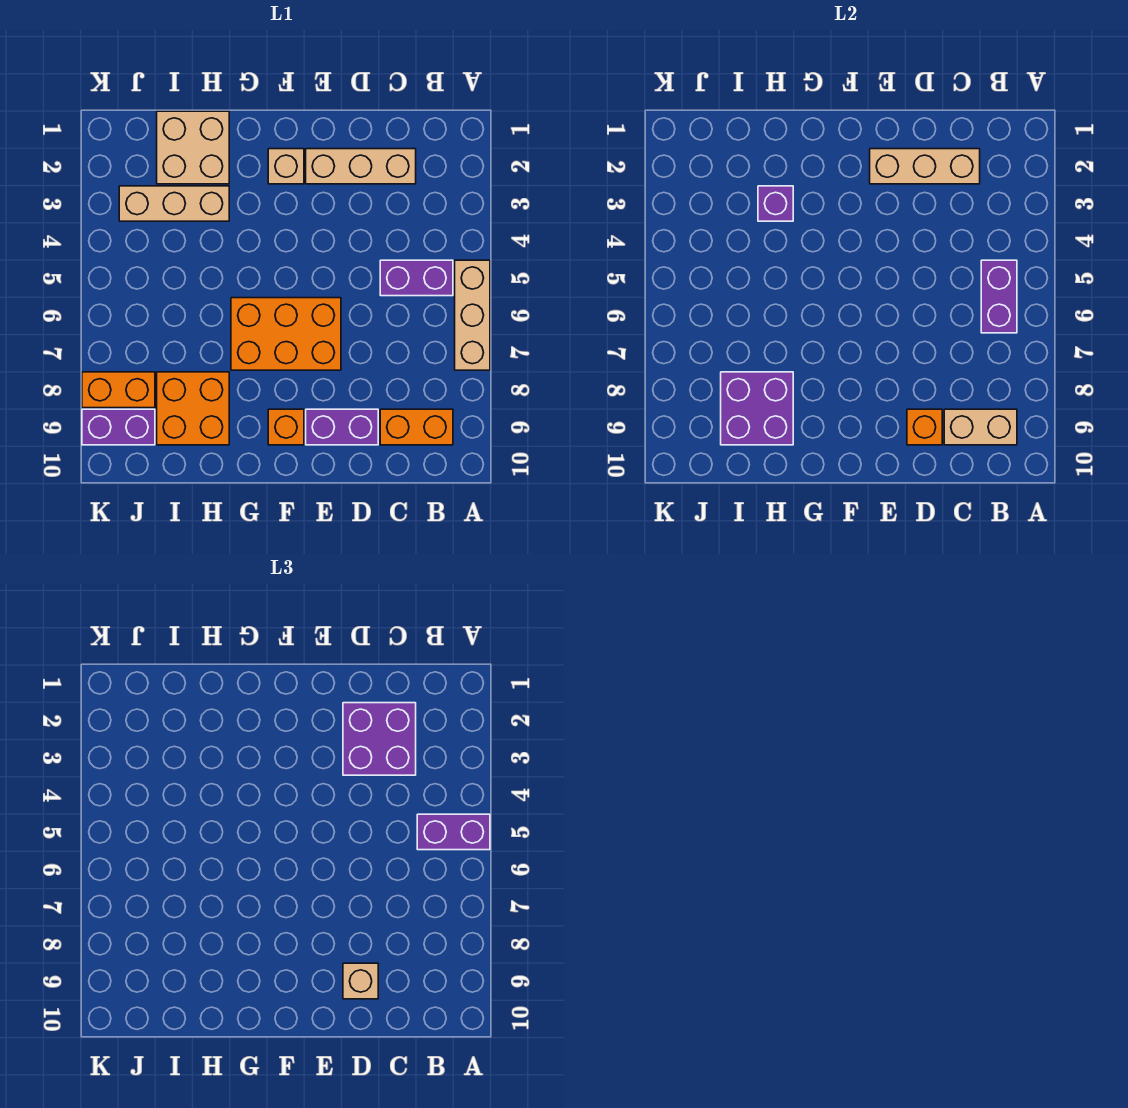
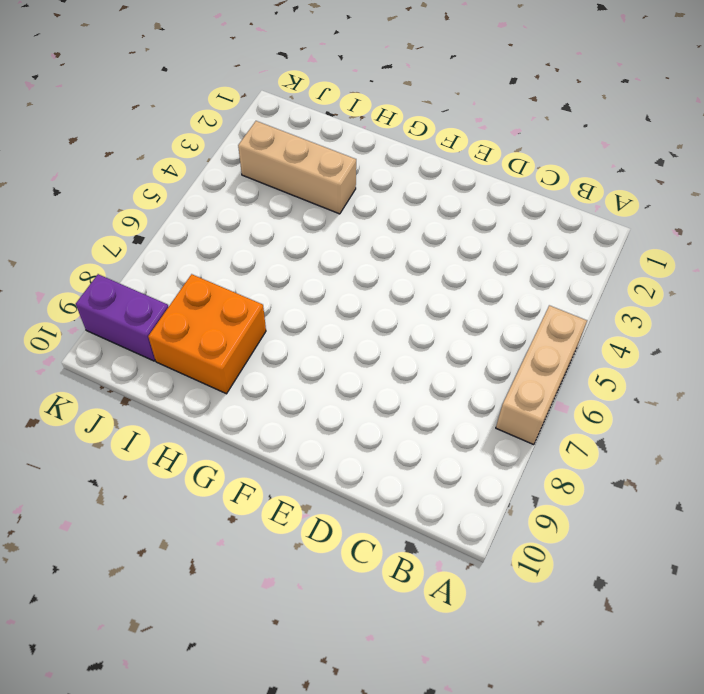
none -> purple 1x2 brick [380,260,453,296]
none -> orange 1x2 brick [380,409,453,445]
none -> tan 1x3 brick [306,149,416,184]

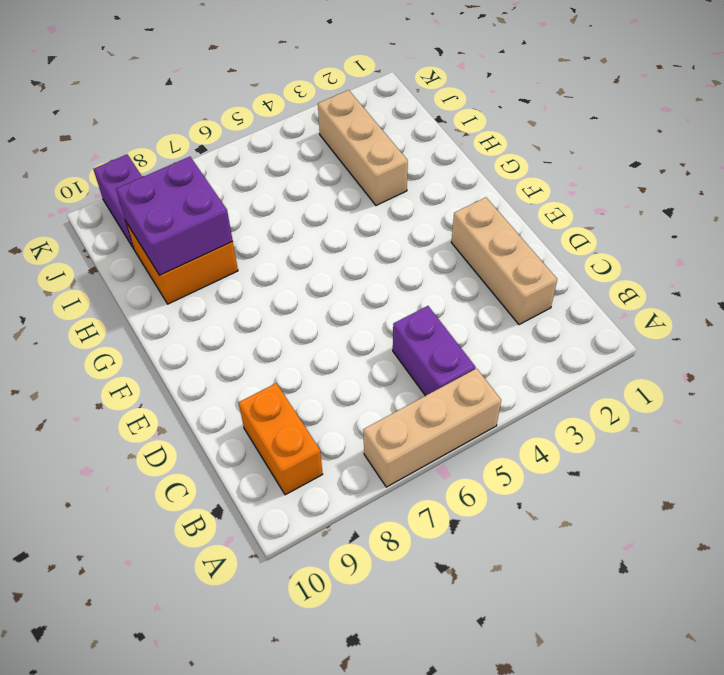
none -> purple 1x2 brick [306,409,378,445]
none -> orange 2x3 brick [231,298,341,370]
none -> tan 1x1 brick [268,149,304,184]

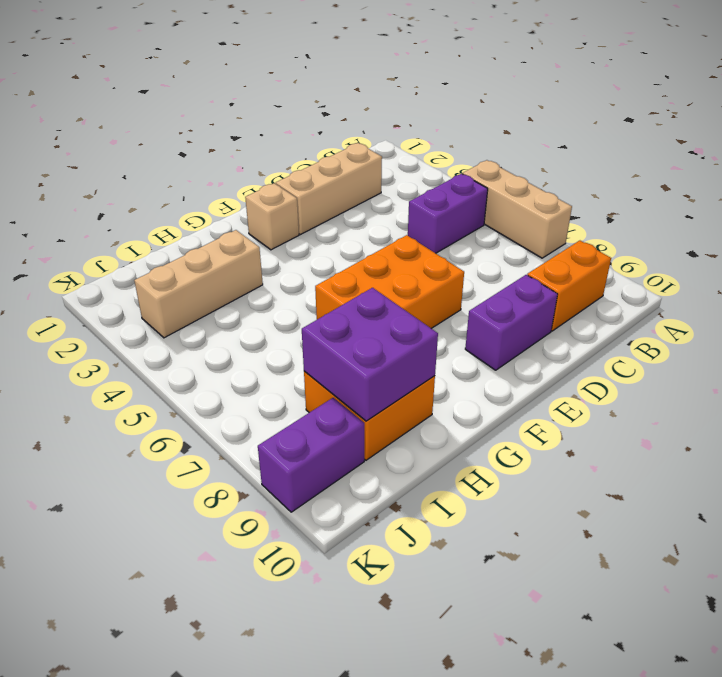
none -> orange 1x1 brick [268,409,304,445]
none -> tan 2x2 brick [157,111,229,184]
none -> orange 1x2 brick [82,372,155,408]

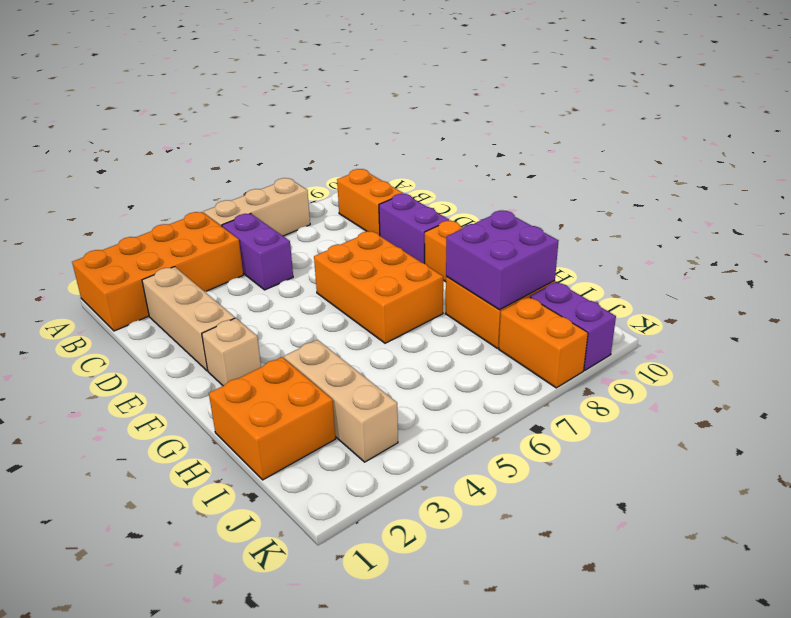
orange 2x4 brick [72,212,243,331] -> none
orange 2x2 brick [209,357,335,480] -> tan 2x2 brick [157,111,229,184]
none -> purple 1x2 brick [981,260,1017,333]
none -> tan 1x2 brick [944,409,1017,445]
none -> tan 1x3 brick [870,149,980,184]

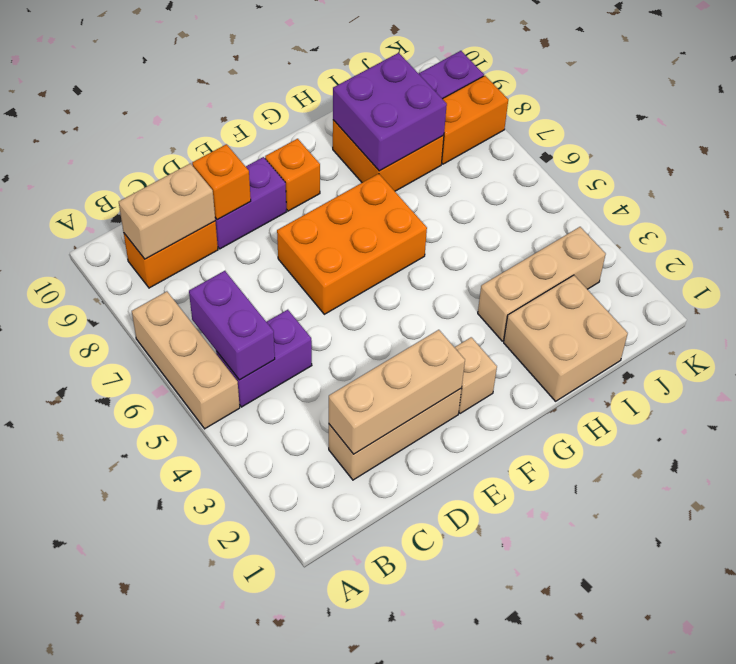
none -> purple 1x1 brick [758,186,793,221]
none -> purple 1x2 brick [417,814,490,850]
none -> purple 2x2 brick [343,703,416,775]

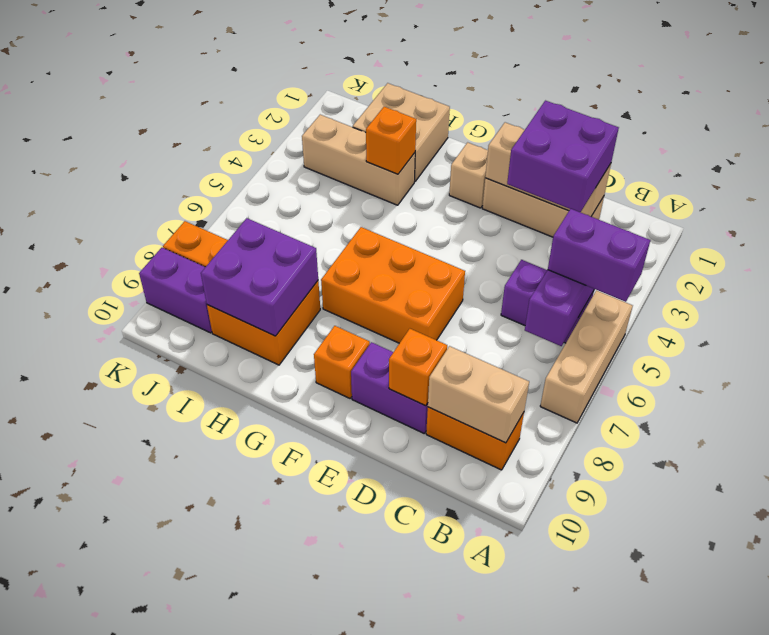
orange 1x1 brick [366,107,416,174] -> purple 1x1 brick [758,186,793,221]
none -> tan 1x1 brick [343,963,378,999]

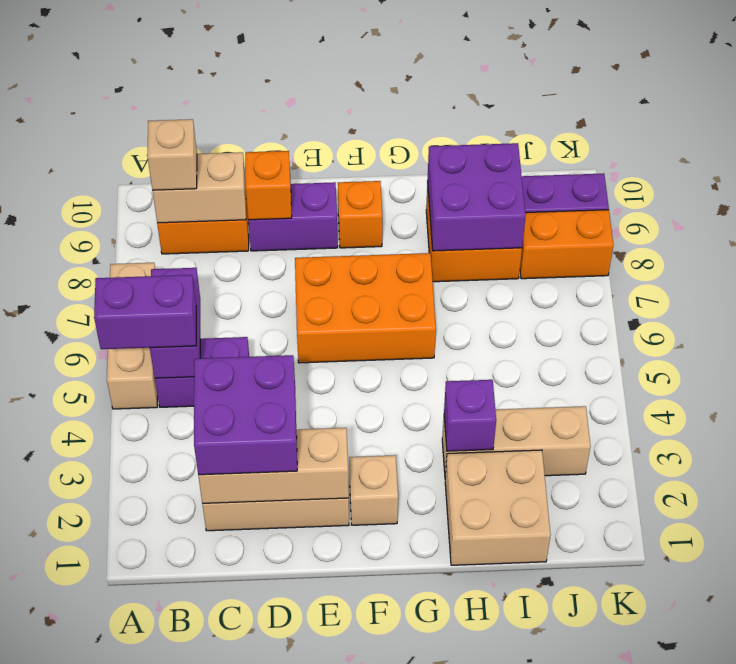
tan 1x1 brick [147,119,197,190] -> tan 1x1 brick moved to [343,963,378,999]

